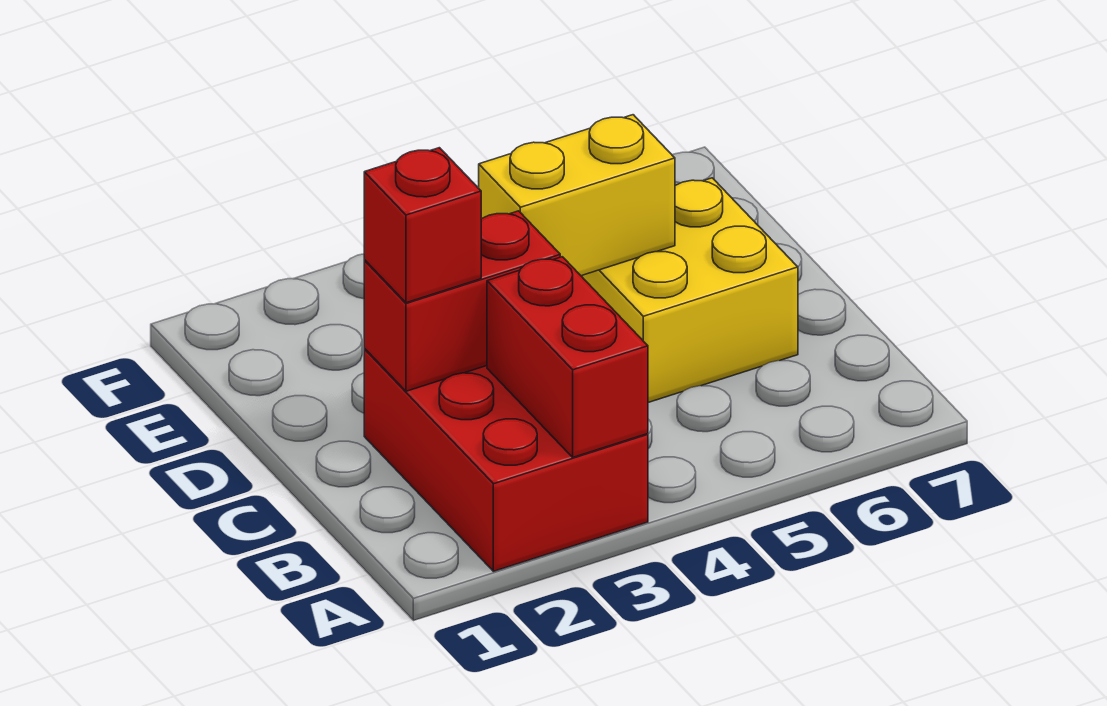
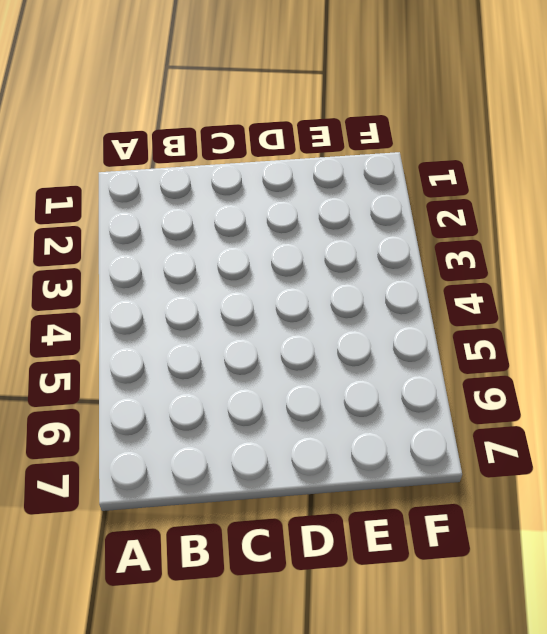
none -> red 2x3 brick [364,349,648,571]
none -> yellow 2x2 brick [582,178,798,403]

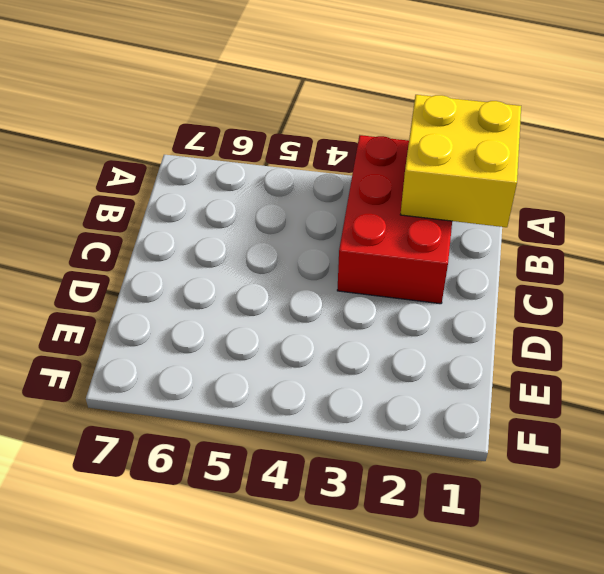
yellow 2x2 brick [400,95,521,227] -> yellow 2x2 brick moved to [582,178,798,403]
none -> red 1x2 brick [487,257,648,457]
none -> red 1x2 brick [364,211,560,391]

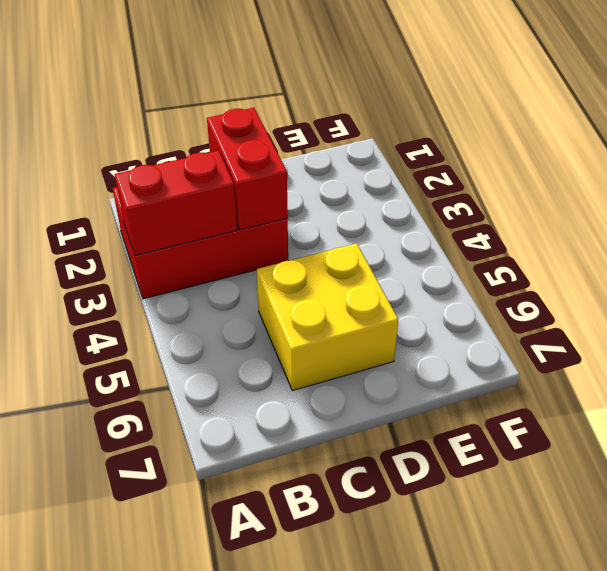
none -> yellow 1x2 brick [479,115,675,276]
none -> red 1x1 brick [364,148,481,303]

